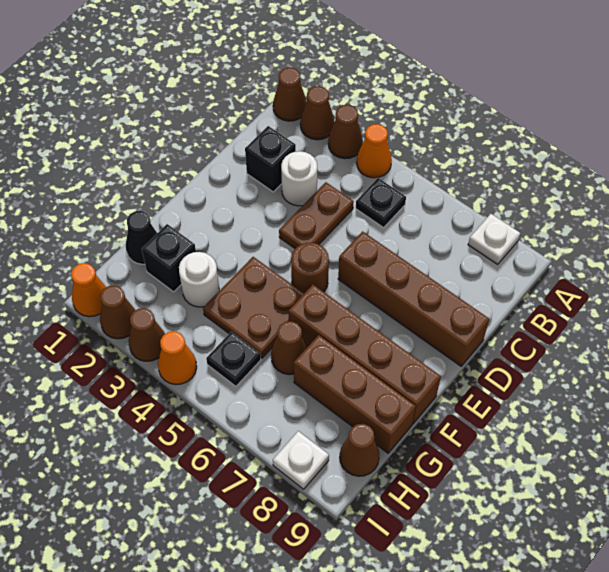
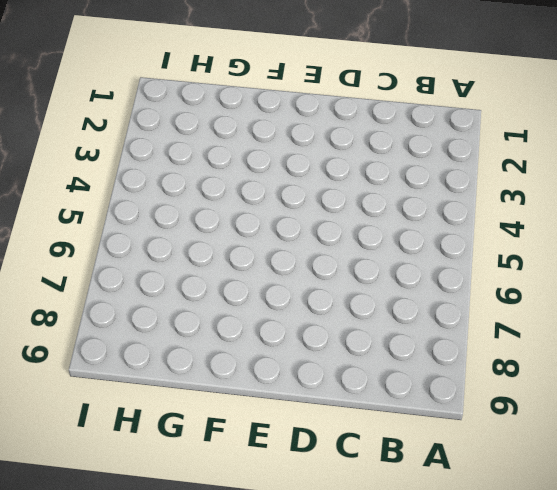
none -> brown 1x1 cone [273,68,307,121]
none -> brown 1x1 cone [300,86,335,140]
none -> brown 1x1 cone [328,105,363,159]

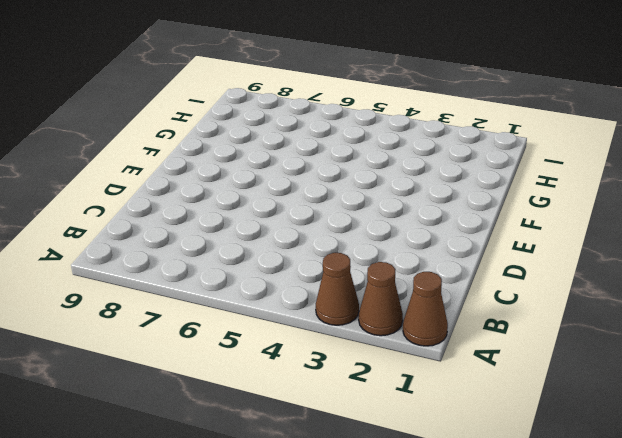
none -> orange 1x1 cone [357,124,392,178]
none -> white 1x1 plate [468,214,520,264]
none -> black 1x1 plate [356,178,406,227]

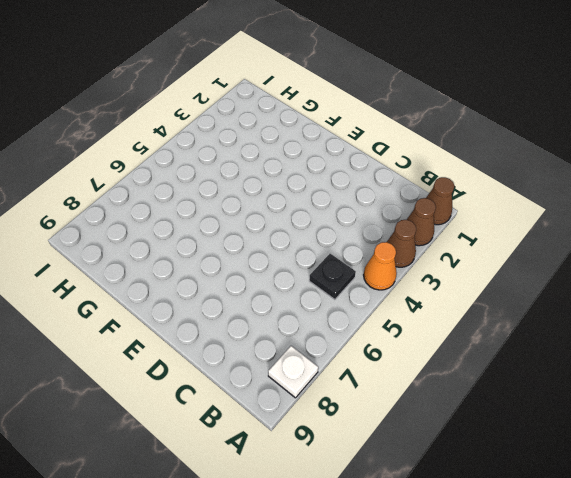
none -> black 1x1 brick [245,126,296,192]
none -> white 1x1 round brick [281,151,317,206]
none -> brown 1x2 plate [279,182,354,248]

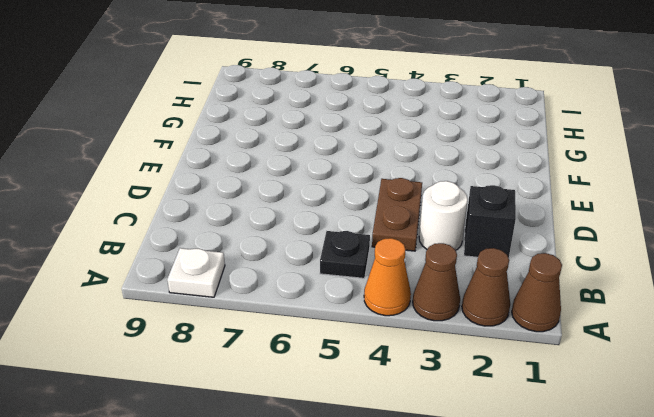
none -> brown 1x4 brick [338,231,489,366]
none -> brown 1x1 round brick [291,243,329,293]
none -> brown 2x2 plate [203,257,304,358]

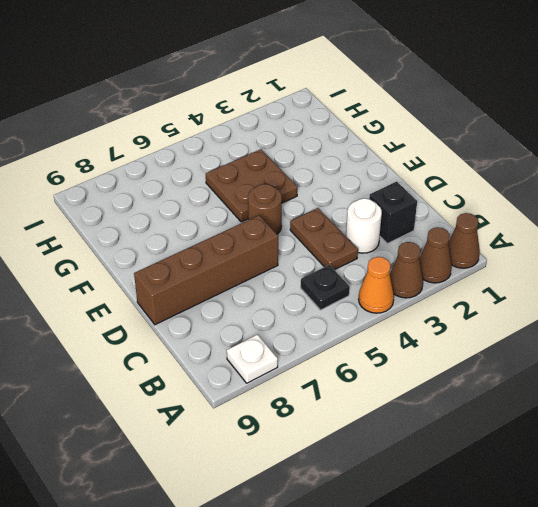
none -> brown 1x4 brick [288,285,441,424]
none -> black 1x1 cone [126,211,157,264]
none -> black 1x1 brick [142,224,196,292]

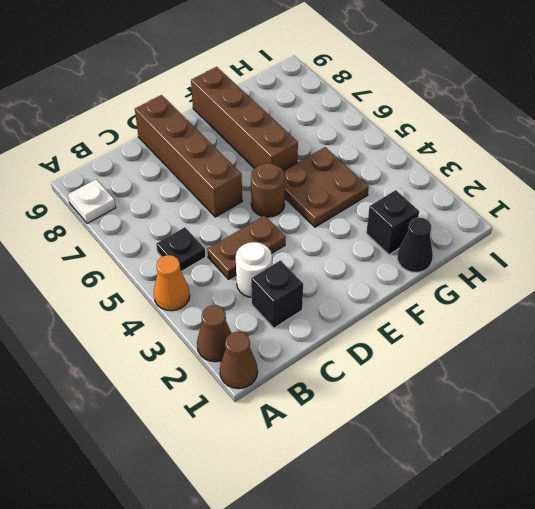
none -> brown 1x1 cone [328,105,363,159]
none -> white 1x1 round brick [179,252,219,307]
none -> brown 1x1 cone [271,321,307,374]

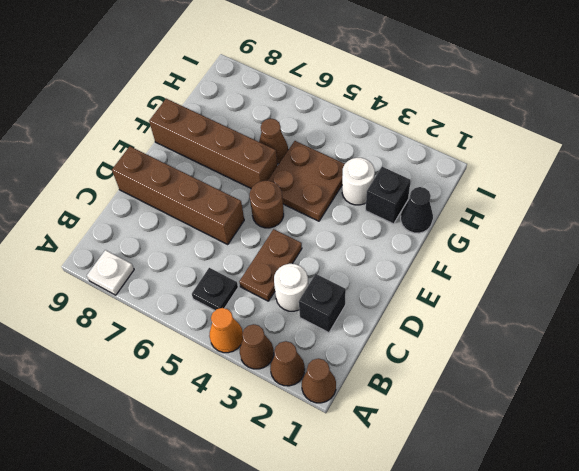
none -> brown 1x3 brick [294,335,416,453]
none -> black 1x1 plate [206,332,261,386]
none -> brown 1x1 cone [340,424,379,476]

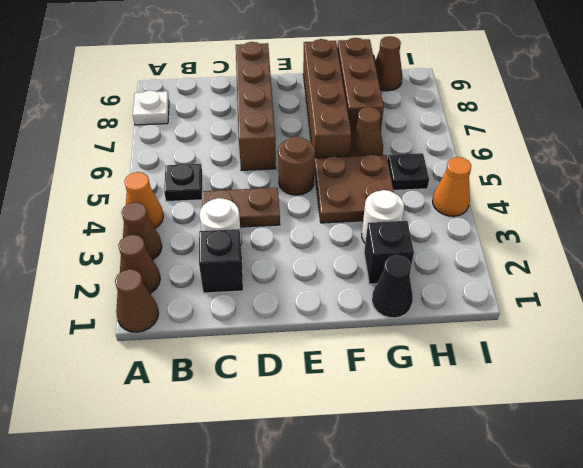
none -> orange 1x1 cone [71,263,106,317]
none -> brown 1x1 cone [100,285,135,339]
none -> brown 1x1 cone [129,308,165,361]

